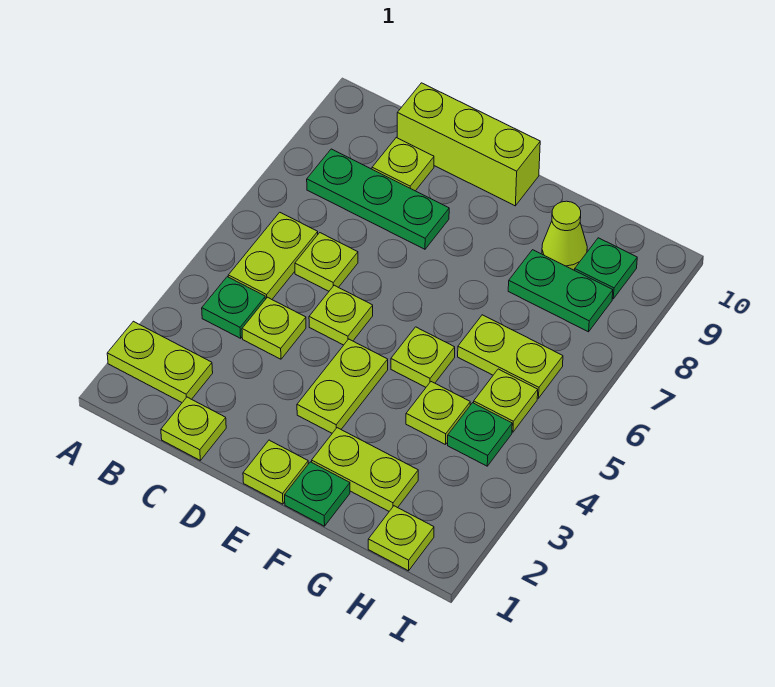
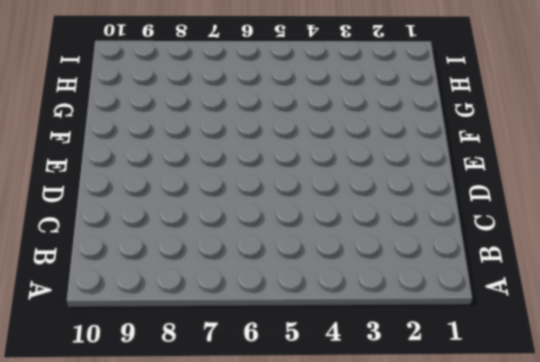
none -> lime 1x2 plate [107,321,213,402]
none -> green 1x1 plate [202,277,265,338]
none -> lime 1x2 plate [228,212,318,299]

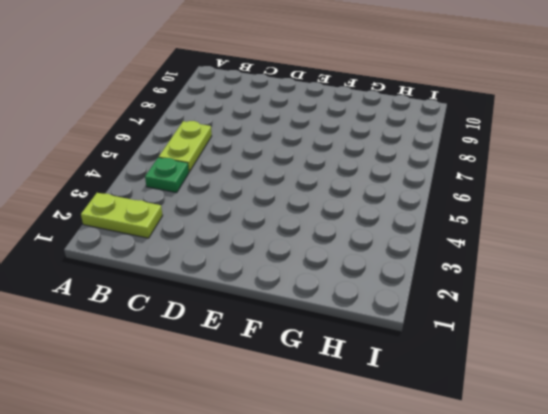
none -> green 1x3 plate [307,149,449,249]
none -> lime 1x1 plate [161,397,226,460]
none -> lime 1x1 plate [242,297,306,359]

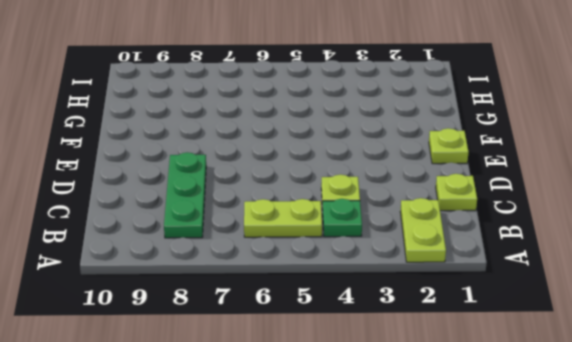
none -> lime 1x1 plate [295,233,358,291]
none -> lime 1x1 plate [372,138,434,191]
none -> lime 1x3 brick [397,83,540,206]

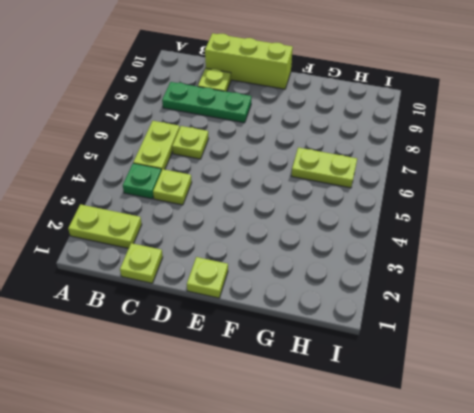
none -> lime 1x1 plate [309,285,373,345]
none -> lime 1x2 plate [297,339,388,433]
none -> green 1x1 plate [285,462,350,526]

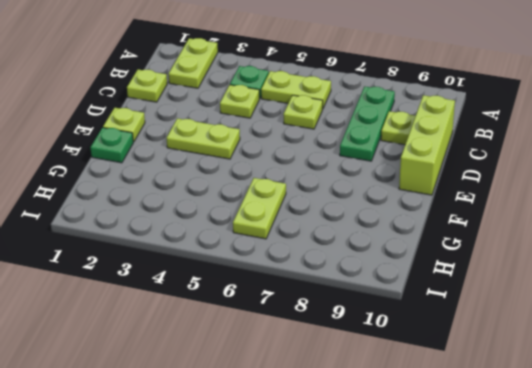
none -> lime 1x1 plate [309,285,373,345]
none -> lime 1x2 plate [312,428,418,511]
none -> lime 1x1 plate [391,327,455,387]

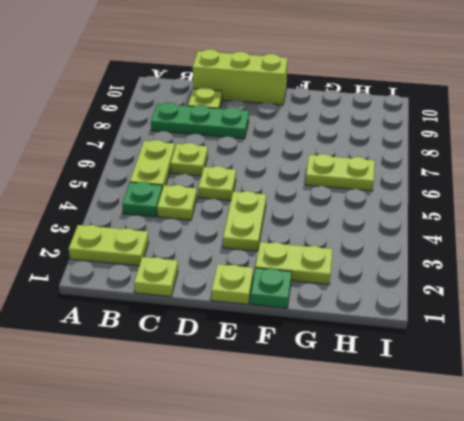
none -> lime 1x1 plate [391,327,455,387]
none -> lime 1x1 plate [406,382,470,445]
none -> green 1x2 plate [508,250,613,332]

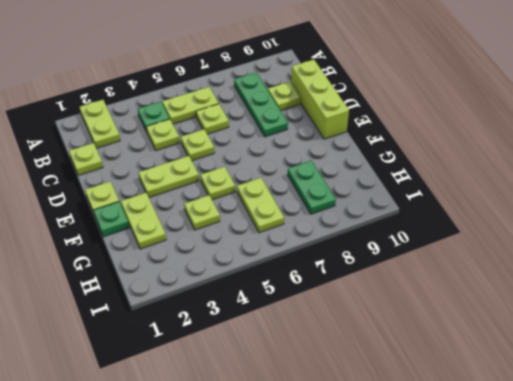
none -> lime 1x1 cone [542,201,587,270]
none -> lime 1x1 plate [368,506,434,571]
none -> green 1x1 plate [448,403,512,466]

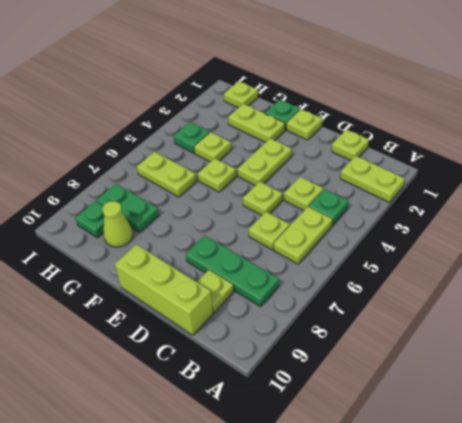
none -> lime 1x1 plate [474,369,538,432]

